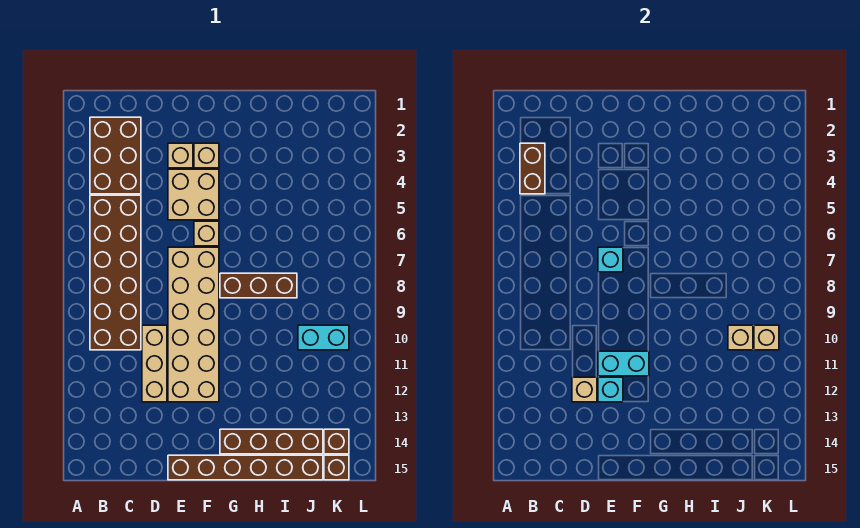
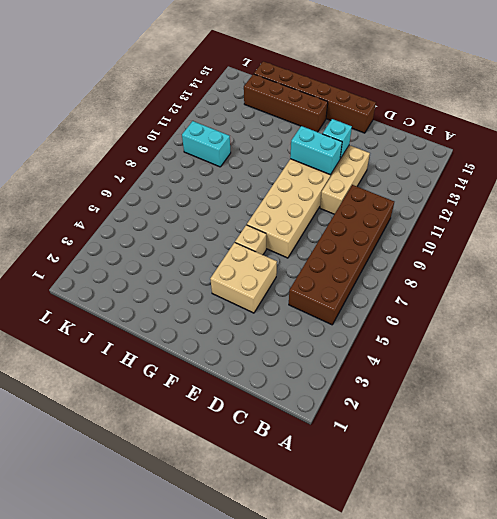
none -> brown 2x3 brick [90,117,141,194]
none -> tan 1x1 brick [168,143,193,168]
none -> tan 1x1 brick [194,143,219,168]

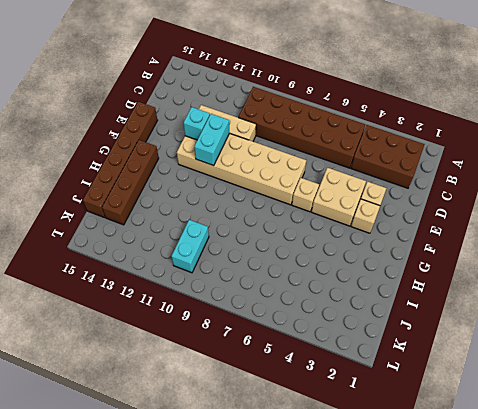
none -> brown 1x3 brick [220,273,297,298]
none -> brown 1x1 brick [324,429,349,454]
none -> brown 1x1 brick [324,455,349,480]

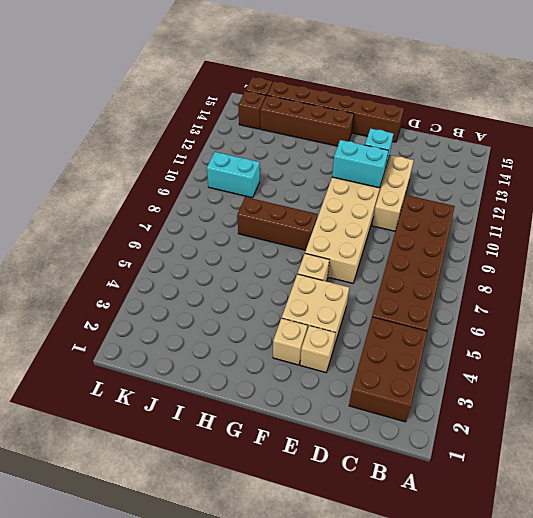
none -> brown 1x2 brick [520,143,545,194]
none -> tan 1x1 brick [572,377,597,402]
none -> cyan 1x1 brick [598,247,623,272]

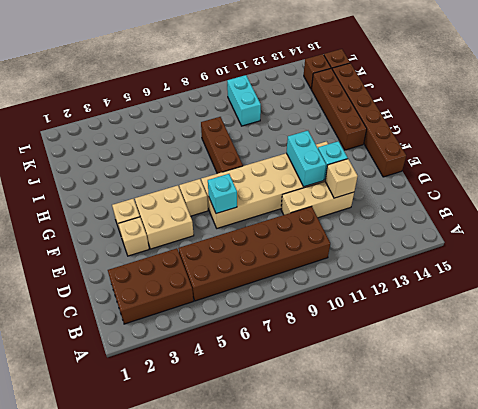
none -> brown 1x2 brick [520,143,545,194]
none -> tan 1x1 brick [728,325,753,350]
none -> tan 1x1 brick [754,325,779,350]

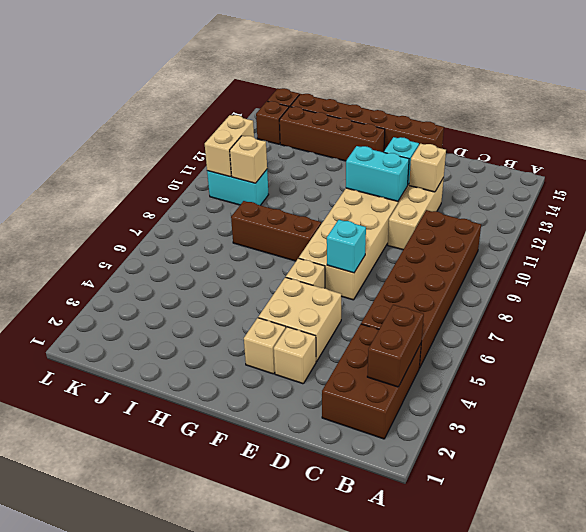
tan 1x2 brick [205,115,254,177] -> tan 1x1 brick [754,325,779,350]

